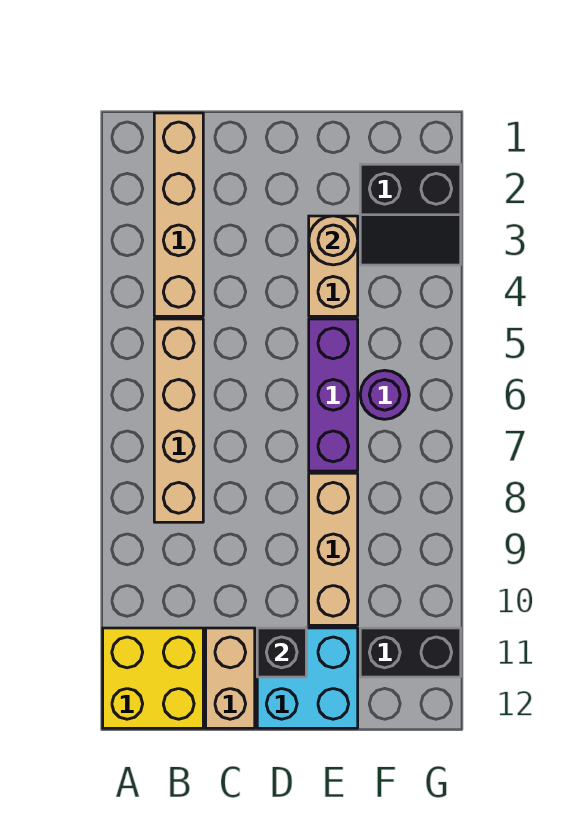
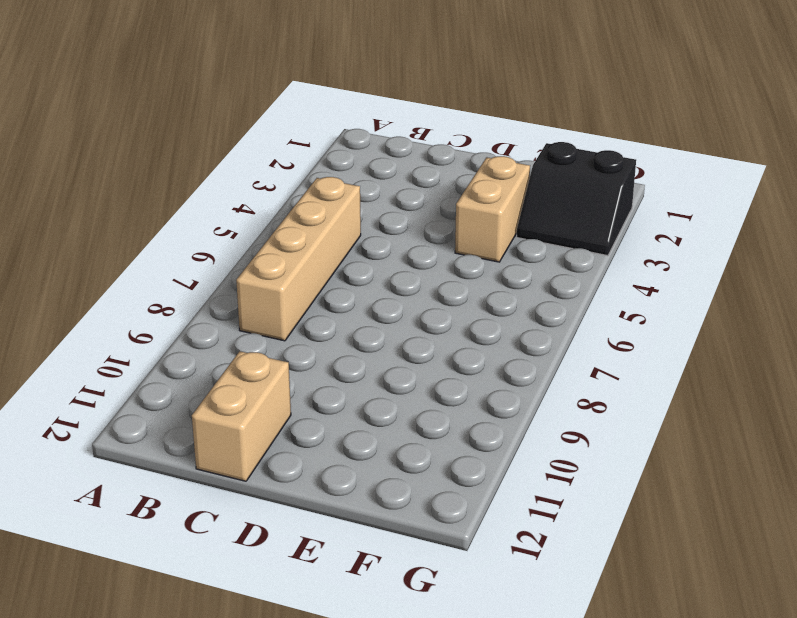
none -> yellow 2x2 brick [103,628,203,728]
none -> tan 1x4 brick [154,113,203,316]
none -> cyan 2x2 brick [257,628,358,728]

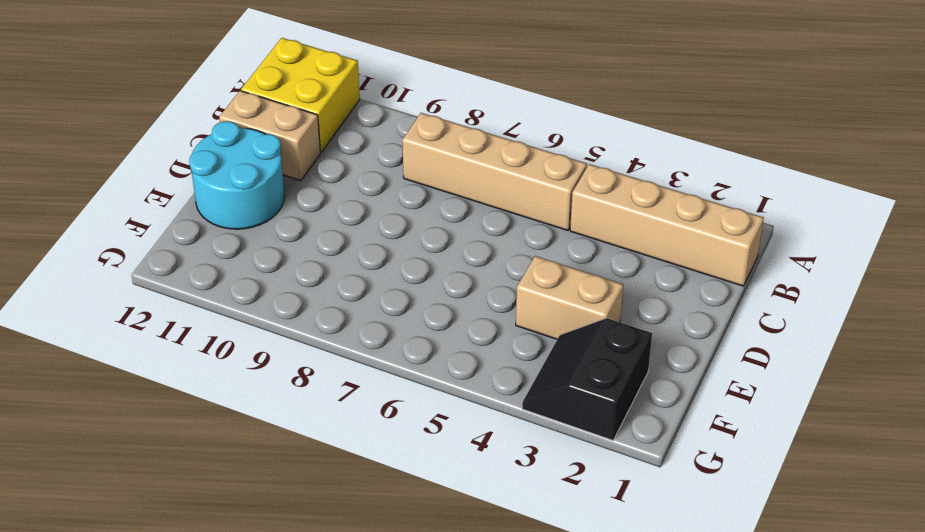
cyan 2x2 round brick [189,121,285,229] -> cyan 2x2 brick [257,628,358,728]
none -> purple 1x3 brick [309,319,358,471]
none -> tan 1x3 brick [309,473,358,625]
none -> purple 1x1 round brick [360,370,409,419]

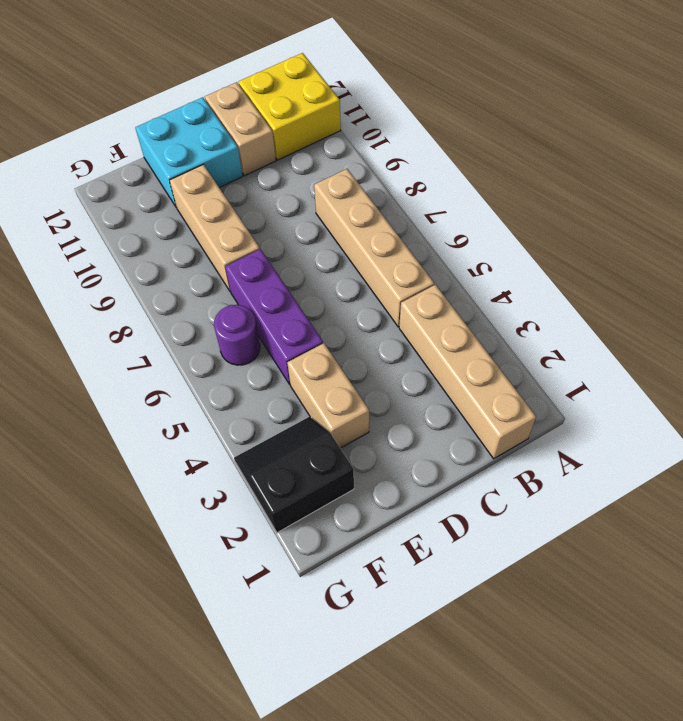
none -> black 1x2 brick [360,628,461,677]
none -> black 1x1 brick [257,628,306,677]
none -> tan 1x1 round brick [309,216,358,265]

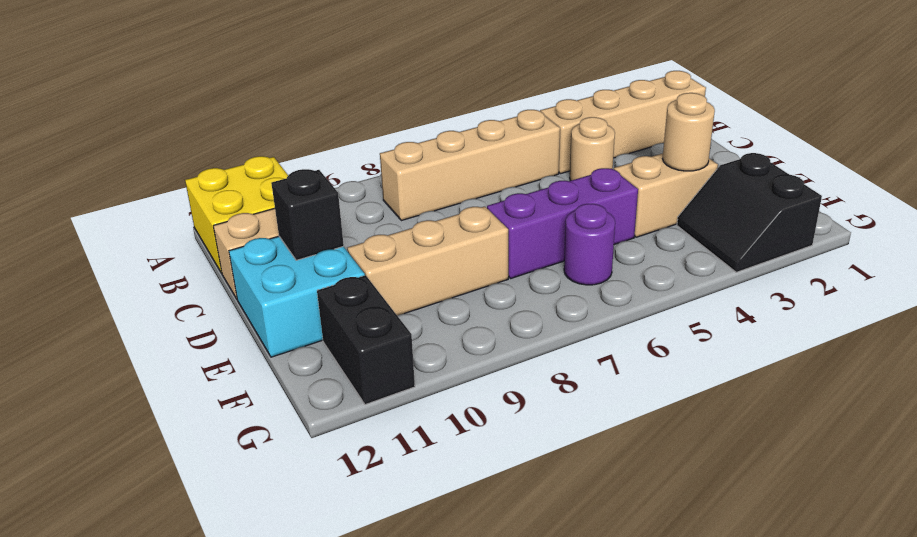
tan 1x1 round brick [570,117,615,181] -> none

